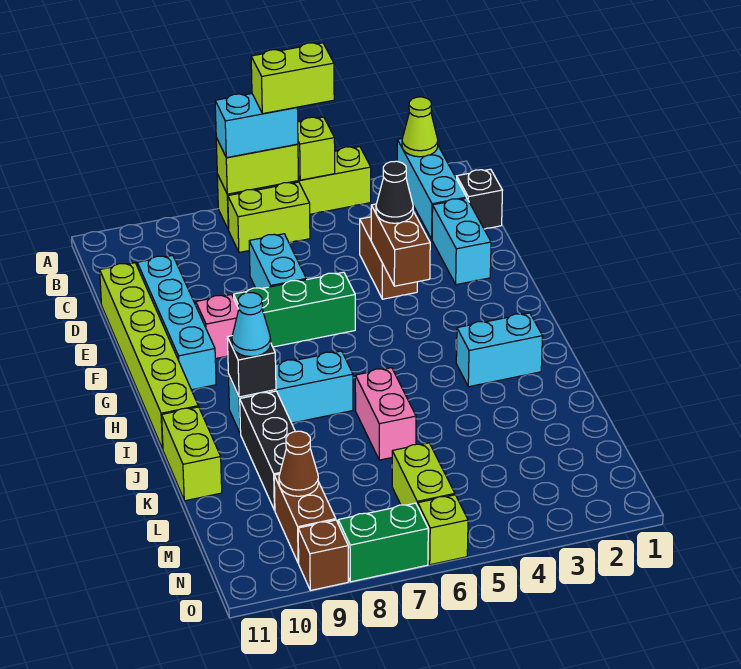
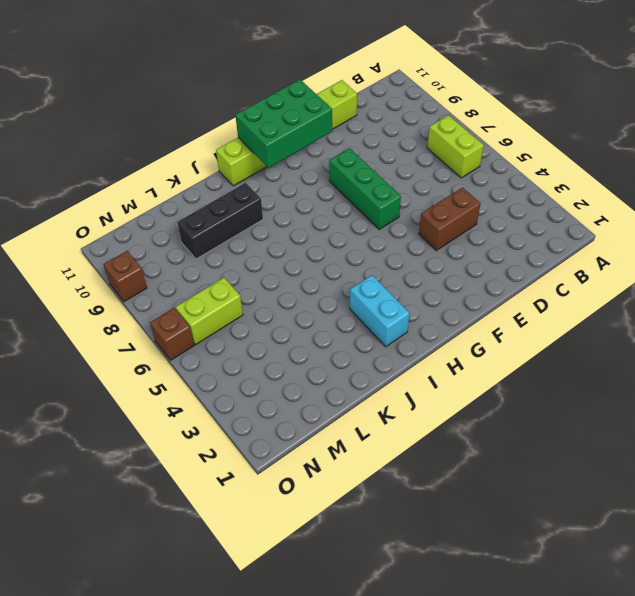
green 2x3 brick [235,80,332,168] -> none
brown 1x1 brick [150,308,194,360] -> lime 1x1 brick [418,495,468,565]
none -> cyan 1x3 brick [397,139,466,239]
none -> lime 1x4 brick [217,147,371,230]
none -> black 1x1 brick [457,169,503,229]
none -> cyan 1x2 brick [432,198,491,285]

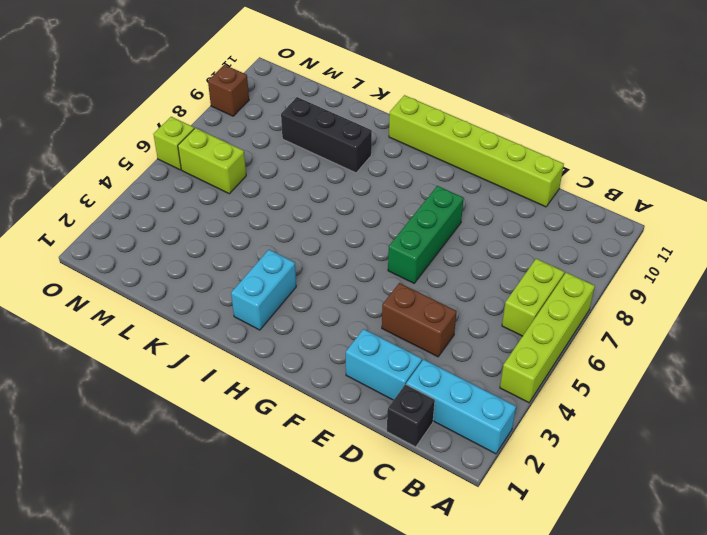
none -> cyan 1x2 brick [249,234,306,289]
none -> cyan 1x4 brick [137,255,216,390]
none -> pink 1x1 brick [196,295,239,359]
none -> cyan 1x3 brick [228,351,353,434]

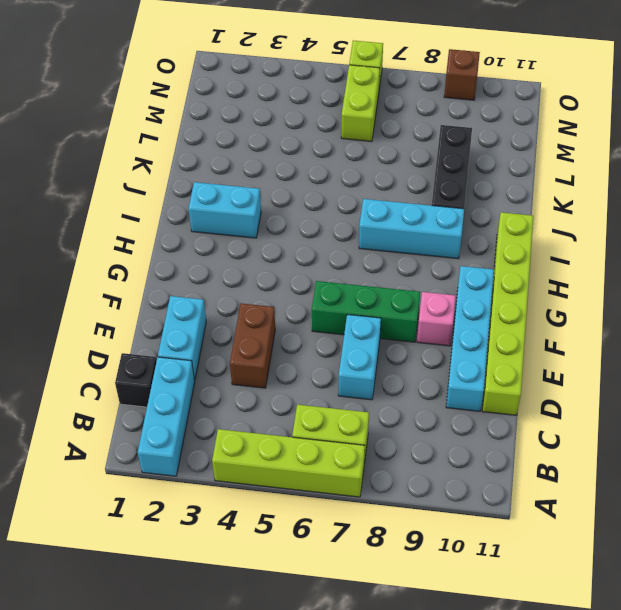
none -> pink 1x2 brick [355,368,416,460]
none -> lime 1x2 brick [162,407,222,501]
none -> brown 1x2 brick [274,474,336,563]
none -> green 1x2 brick [338,503,428,582]

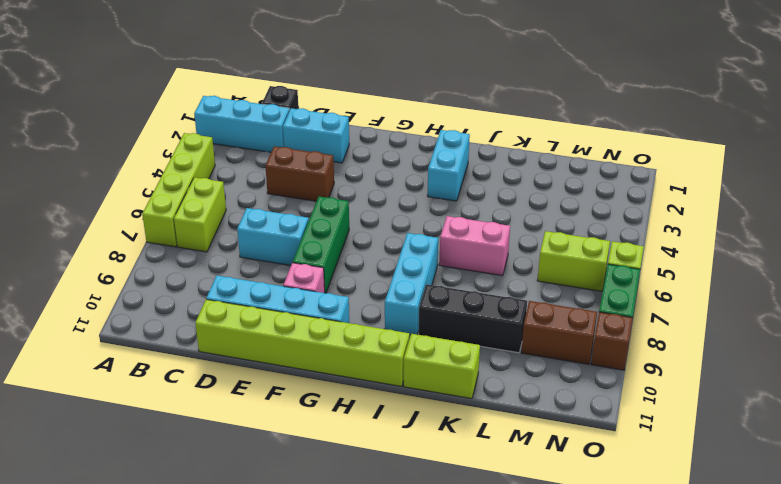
none -> lime 1x1 cone [402,97,438,157]
none -> lime 1x1 brick [298,117,335,180]
none -> lime 1x2 brick [216,138,298,194]
none -> brown 1x2 brick [371,204,430,286]

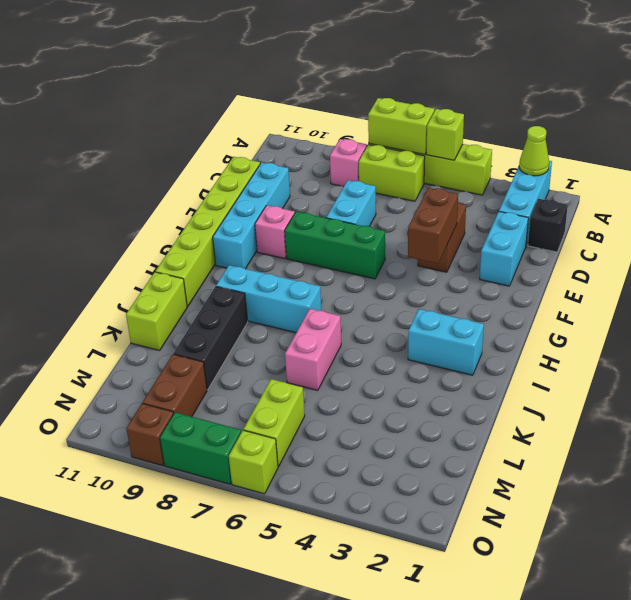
pink 1x1 brick [330,139,367,187] -> none
none -> black 1x1 brick [227,336,276,397]
none -> brown 1x1 cone [279,431,319,496]
none -> cyan 1x2 brick [215,94,298,158]
none -> black 1x1 cone [376,161,413,223]

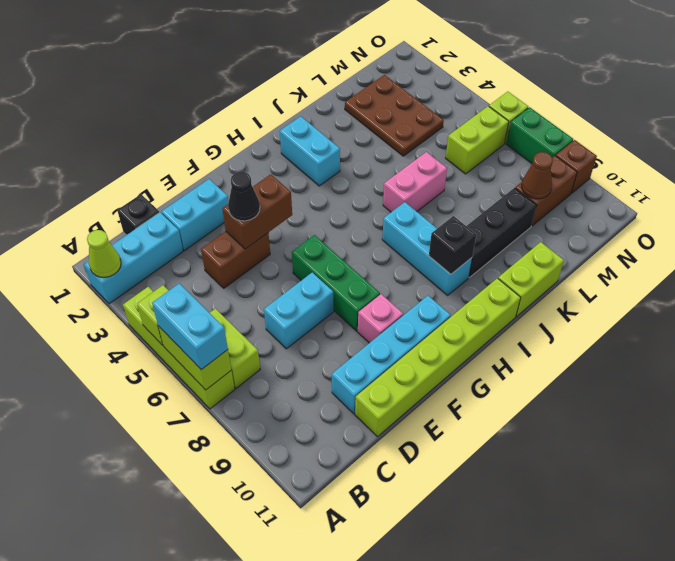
brown 2x3 plate [345,75,444,156] -> none
none -> cyan 1x1 cone [232,293,271,357]
none -> lime 1x2 brick [251,43,334,114]

